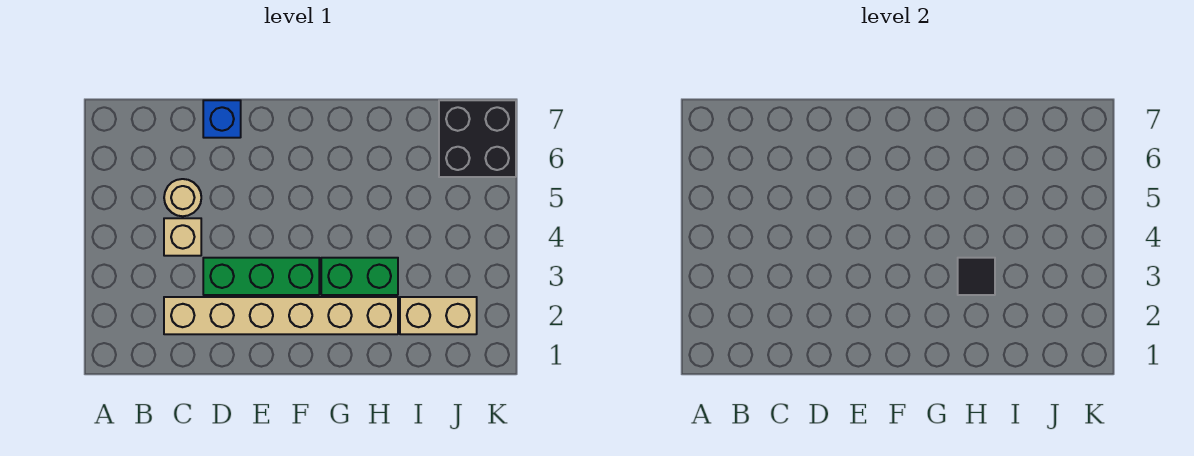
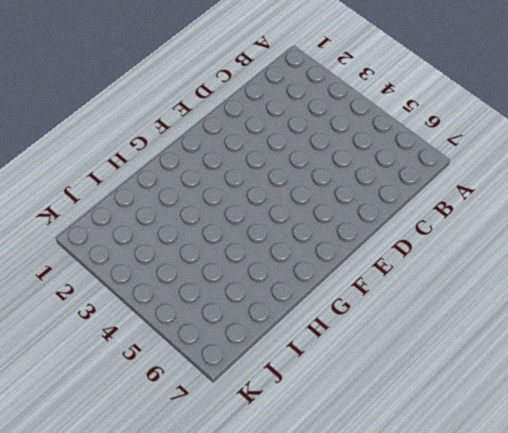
none -> tan 1x6 brick [164,297,398,334]
none -> tan 1x1 brick [164,218,201,256]

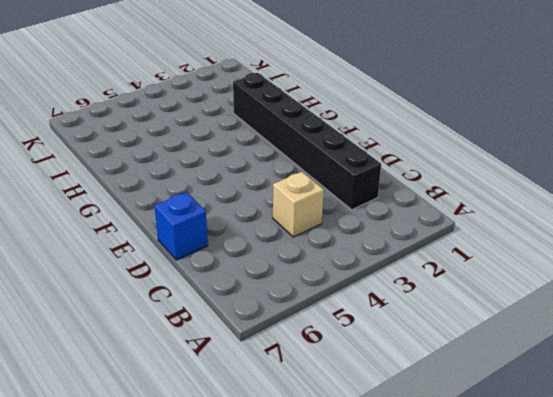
black 1x6 brick [233,73,381,210] -> tan 1x6 brick [164,297,398,334]
none -> tan 1x1 round brick [164,179,201,216]
none -> green 1x3 brick [203,258,319,295]

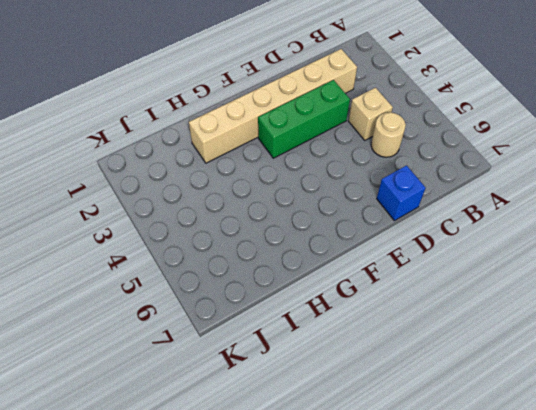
none -> green 1x2 brick [321,258,398,295]
none -> tan 1x2 brick [400,297,477,334]

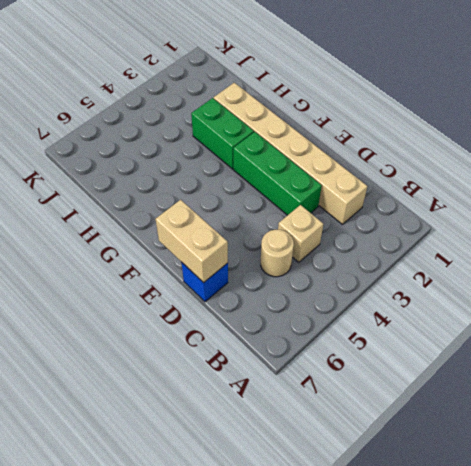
tan 1x2 brick [156,200,228,283] -> tan 1x2 brick moved to [400,297,477,334]
none -> black 2x2 brick [439,100,516,177]
none -> black 1x1 tile [958,258,995,295]

